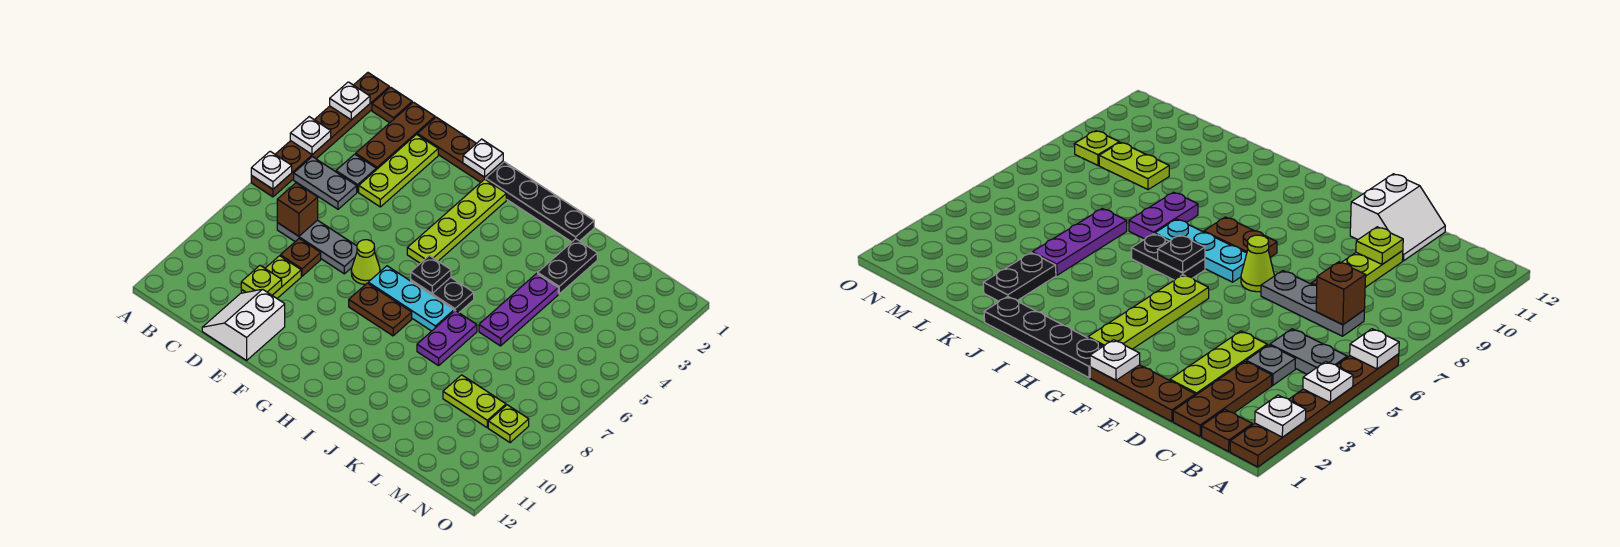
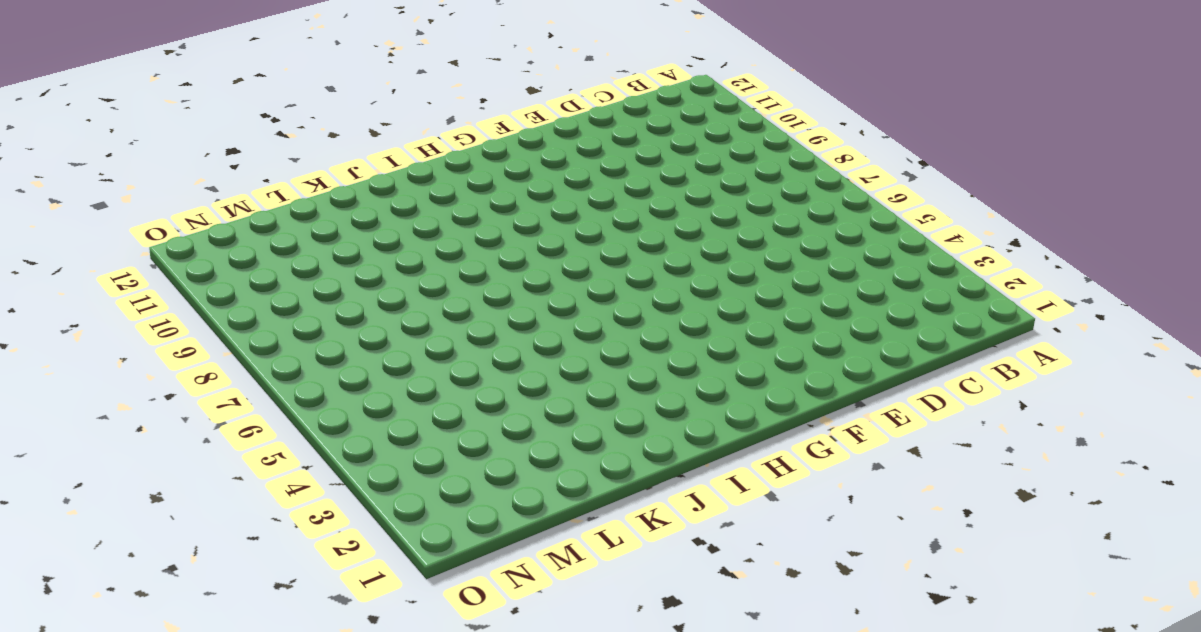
none -> brown 1x6 plate [251,73,389,197]
none -> brown 1x1 plate [372,87,412,123]
none -> grey 1x2 plate [294,157,357,209]

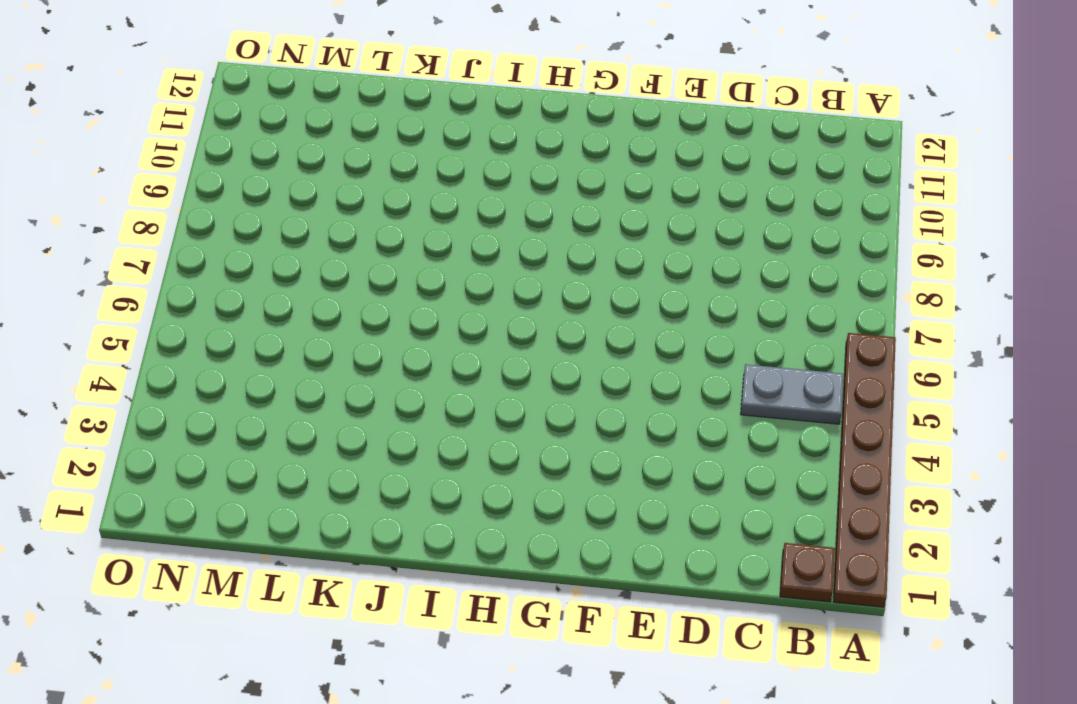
none -> brown 1x3 plate [356,102,435,170]
none -> grey 1x1 plate [336,154,376,192]
none -> grey 1x3 plate [277,220,357,274]

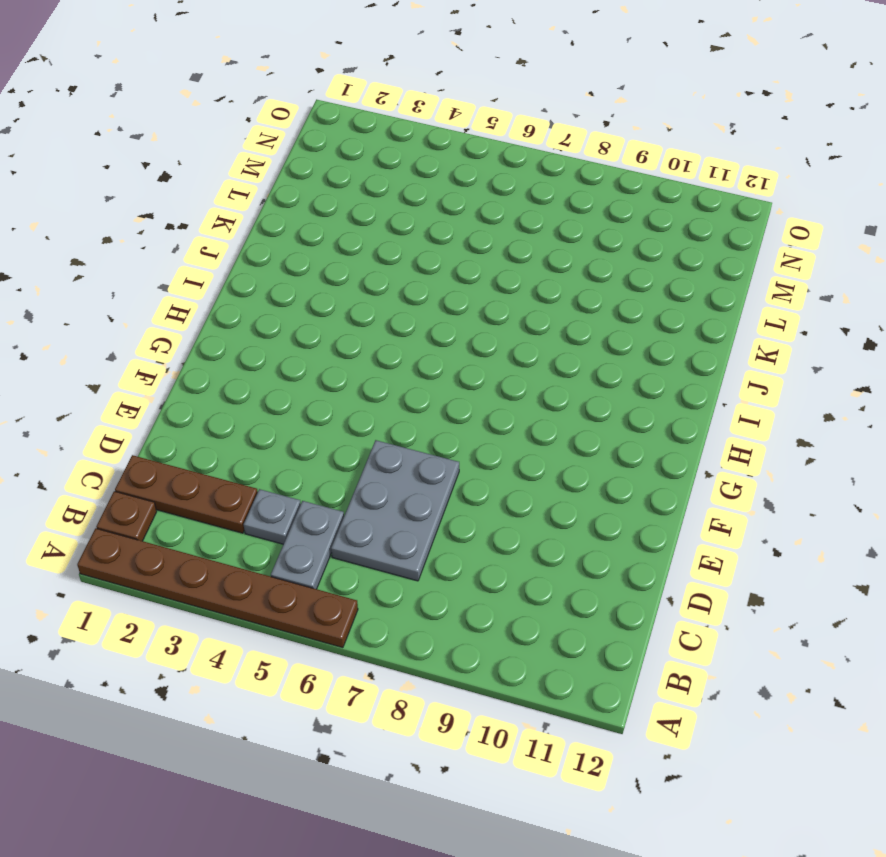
grey 2x3 plate [331,440,459,581] -> grey 1x3 plate [277,220,357,274]
none -> brown 1x3 plate [417,117,503,182]
none -> lime 1x3 plate [359,135,438,207]
none -> brown 1x1 plate [280,239,321,276]

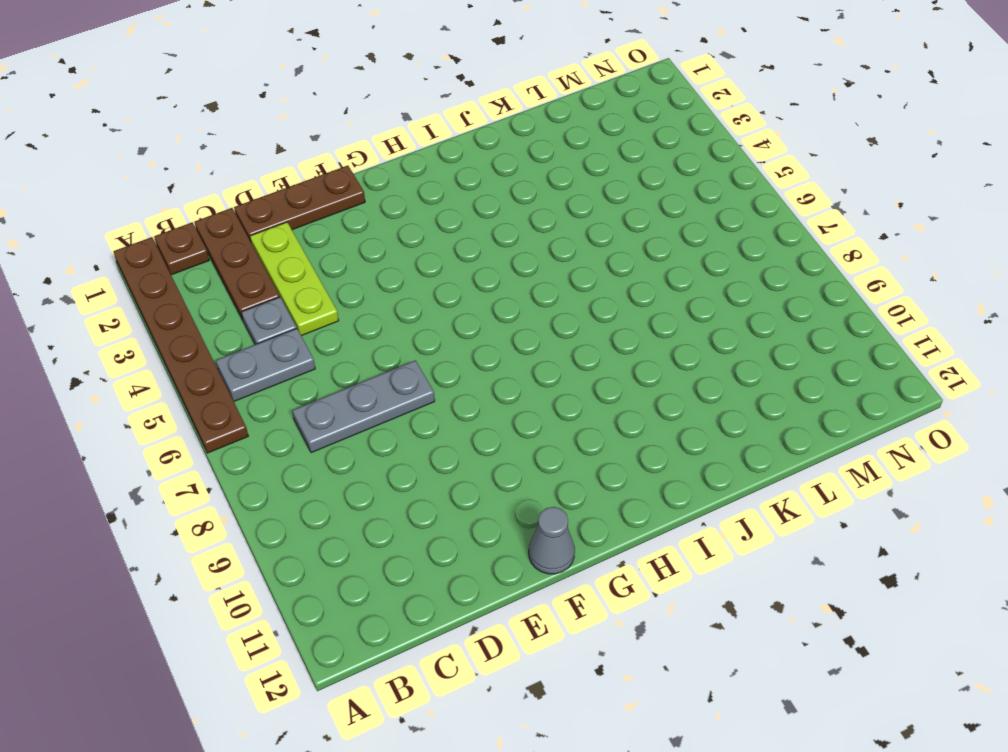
grey 1x1 cone [529,507,575,574] -> none
none -> brown 1x1 plate [280,239,321,276]
none -> lime 1x2 plate [241,256,301,298]
none -> white 2x2 slope [202,289,285,360]

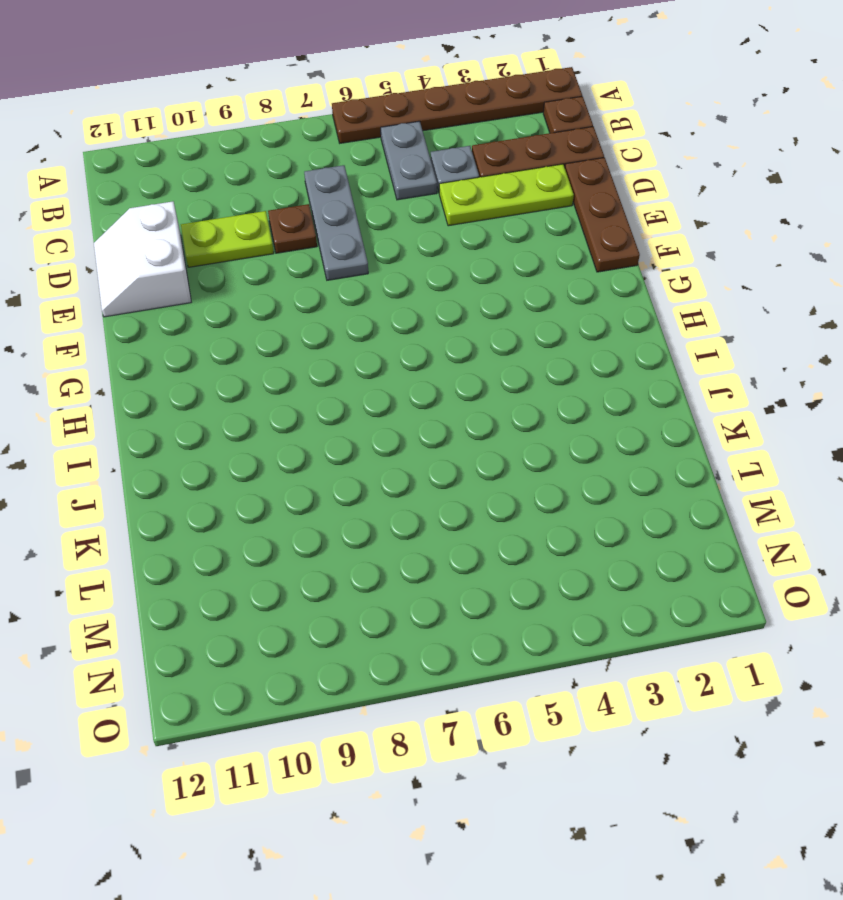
white 2x2 slope [94,201,191,317] -> white 2x2 slope turned to [202,289,285,360]
none -> lime 1x1 cone [351,240,380,284]
none -> black 1x4 plate [486,162,594,242]
none -> lime 1x4 plate [407,179,506,263]

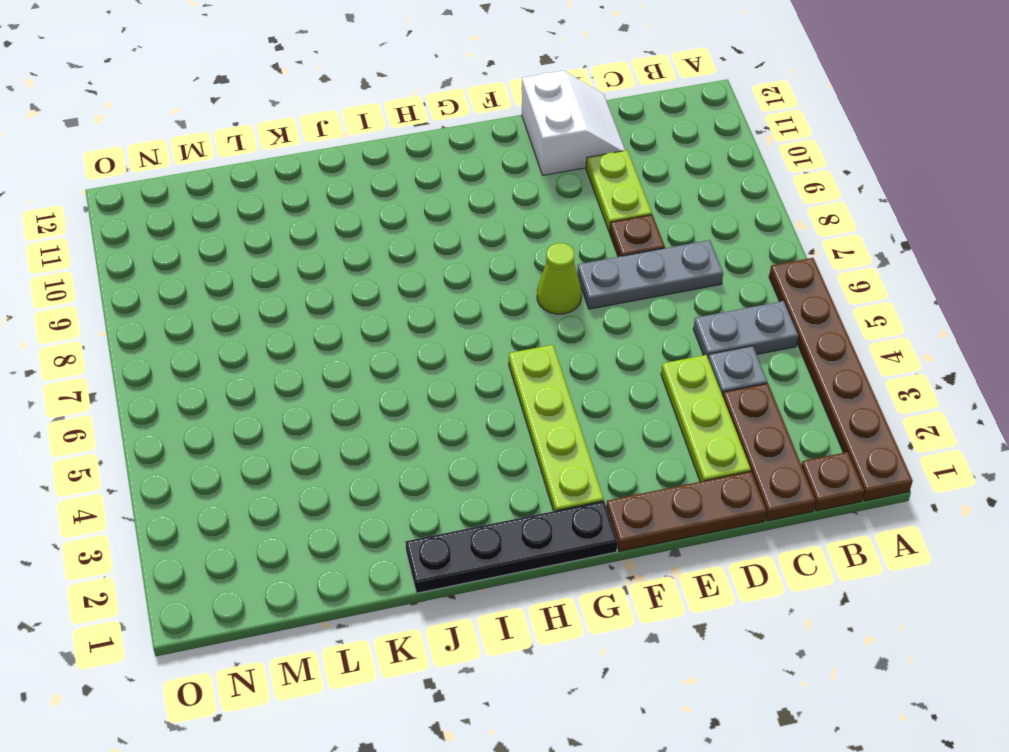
none -> cyan 1x3 plate [368,266,454,331]
none -> brown 1x2 plate [349,283,412,336]
none -> black 1x2 plate [411,278,474,313]

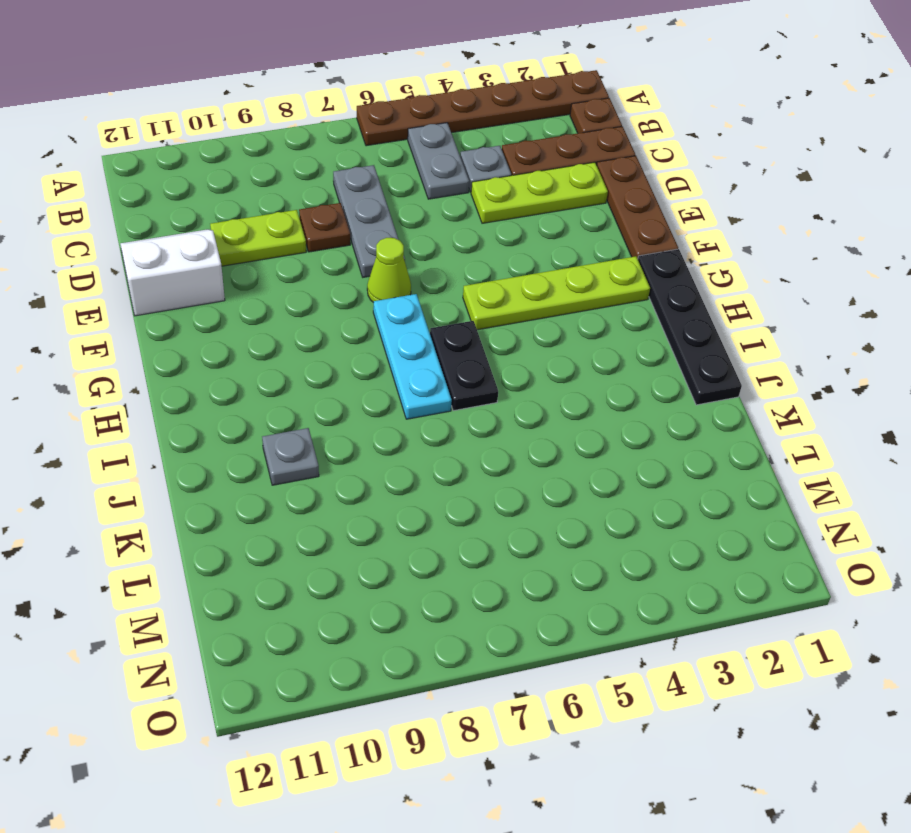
grey 1x1 plate [262,428,319,485] -> none
none -> brown 1x2 plate [349,283,412,336]
none -> purple 1x2 plate [417,311,477,366]
none -> black 1x2 plate [538,239,597,294]

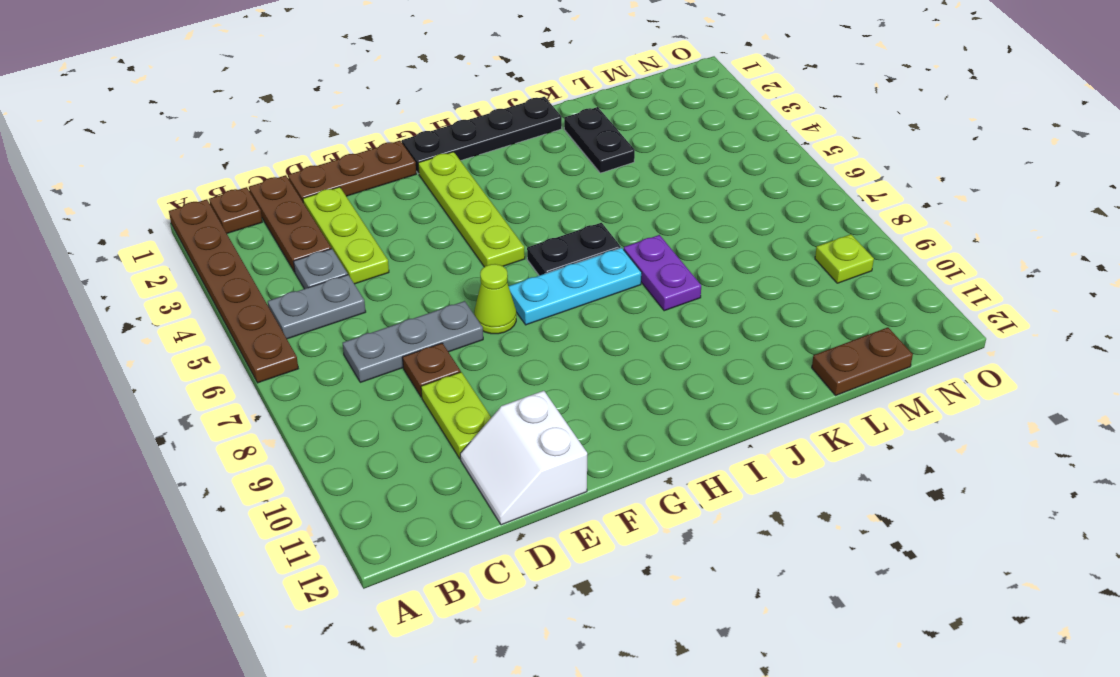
brown 1x2 plate [812,327,913,395] -> brown 1x2 plate moved to [349,283,412,336]
none -> purple 1x3 plate [479,273,558,346]
none -> lime 1x2 plate [443,375,506,428]
none -> white 1x1 plate [330,82,370,120]

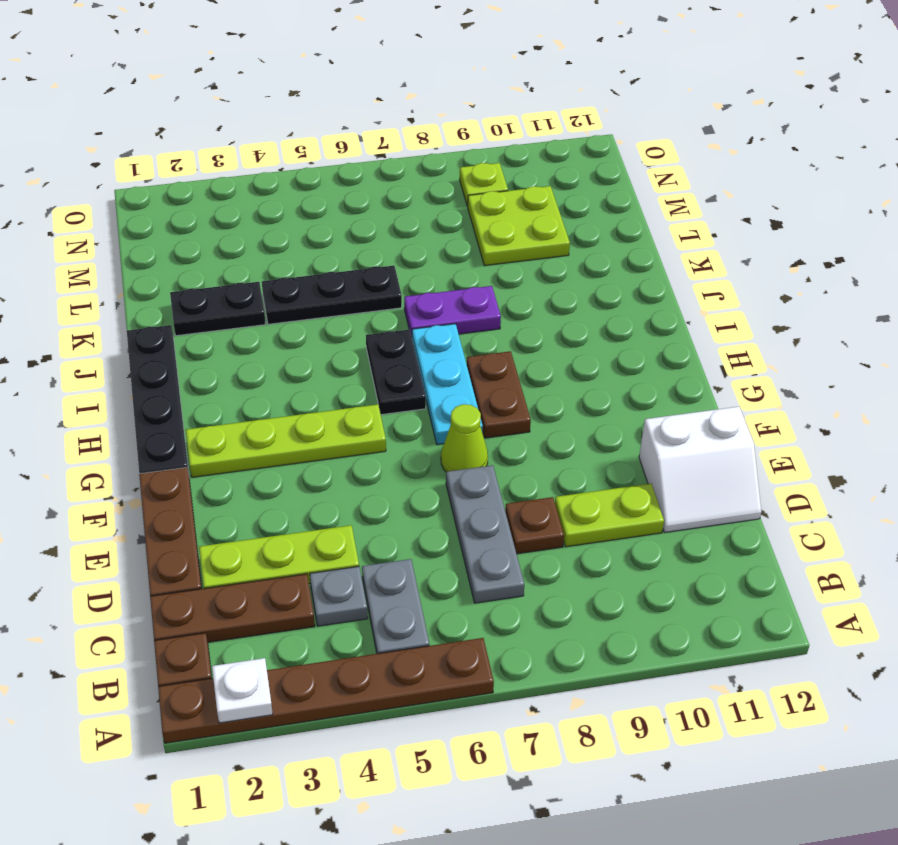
black 1x3 plate [262,266,402,324] -> purple 1x3 plate [479,273,558,346]
lime 2x2 plate [467,186,570,266] -> lime 1x2 plate [443,375,506,428]
none -> white 1x1 plate [290,117,331,154]
none -> white 1x1 plate [251,151,292,189]
none -> brown 1x1 brick [277,183,318,236]

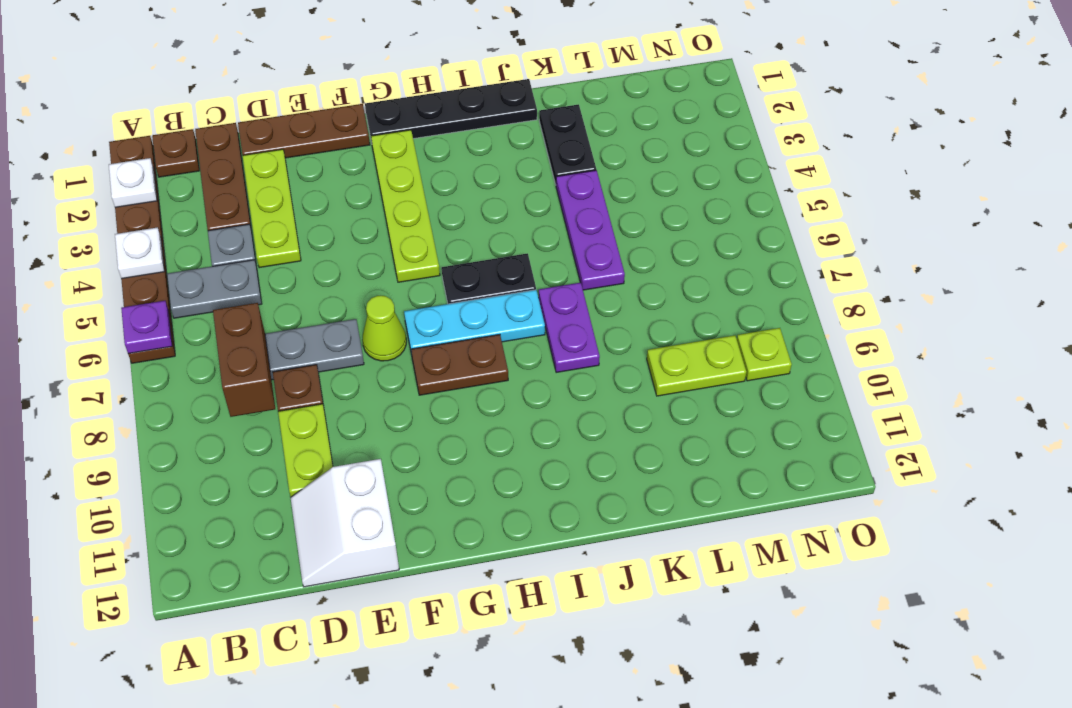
purple 1x1 plate [121,301,172,354] -> white 1x1 plate [251,151,292,189]
brown 1x2 brick [213,303,275,417] -> brown 1x1 brick [277,183,318,236]
none -> lime 1x1 plate [241,265,282,295]
none -> white 1x1 plate [463,139,503,177]
none -> black 1x1 plate [411,256,451,293]

